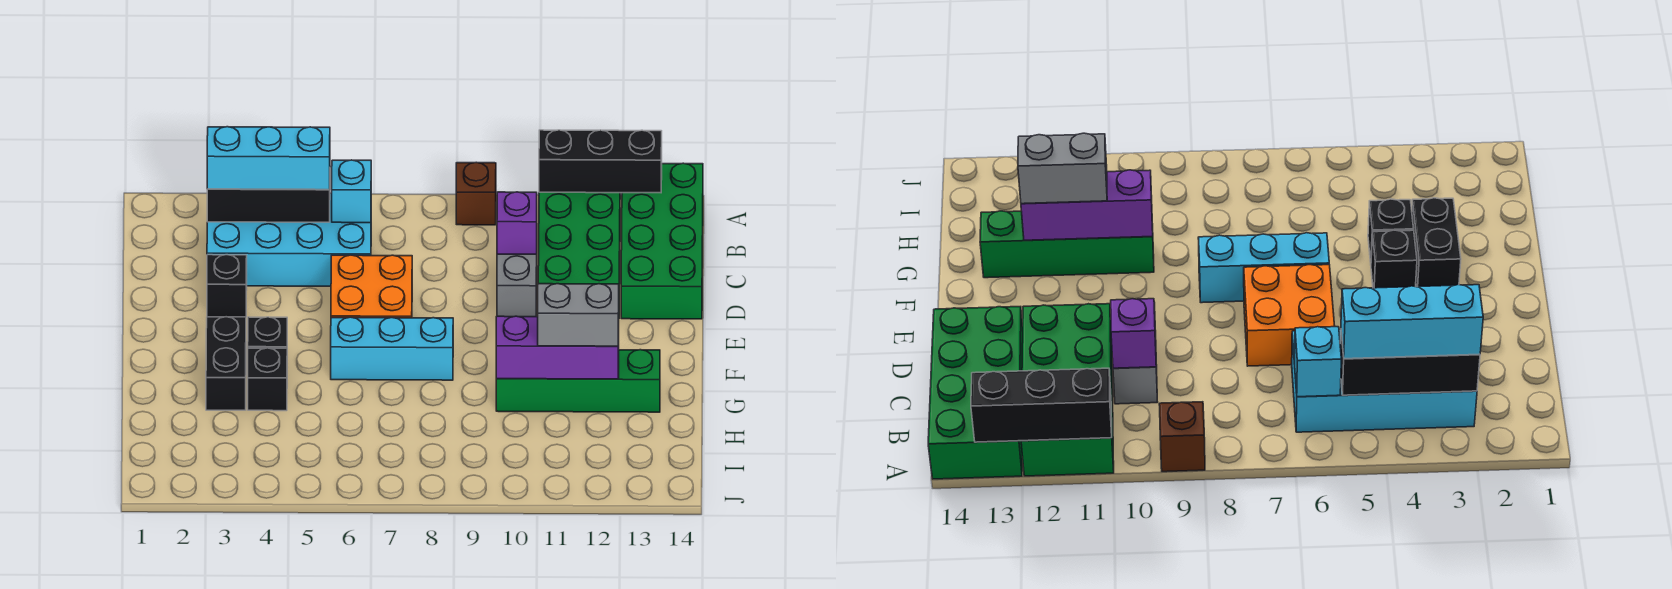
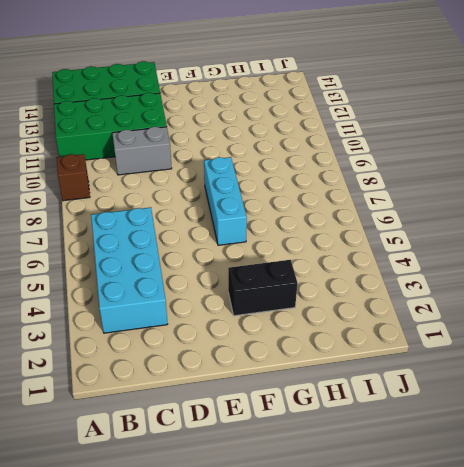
none -> black 1x1 brick [207,255,247,317]
none -> orange 2x2 brick [331,255,412,318]
none -> black 1x1 brick [248,317,287,348]

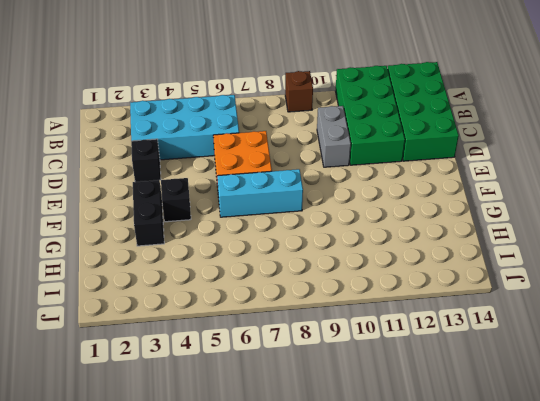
none -> black 1x1 brick [248,348,287,411]
none -> green 1x4 brick [496,350,660,412]
none -> black 1x3 brick [539,130,662,193]

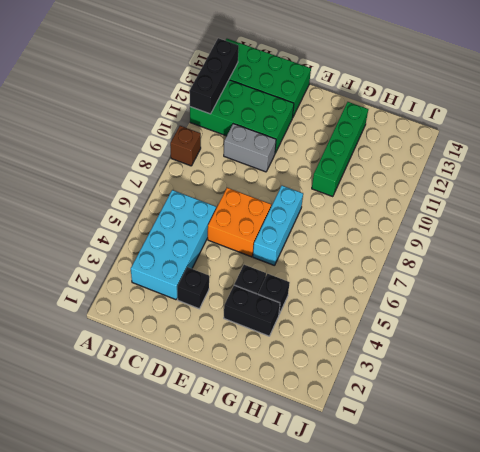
none -> black 1x3 brick [207,189,330,222]
none -> cyan 1x1 brick [332,160,371,223]
none -> purple 1x1 brick [497,192,537,254]

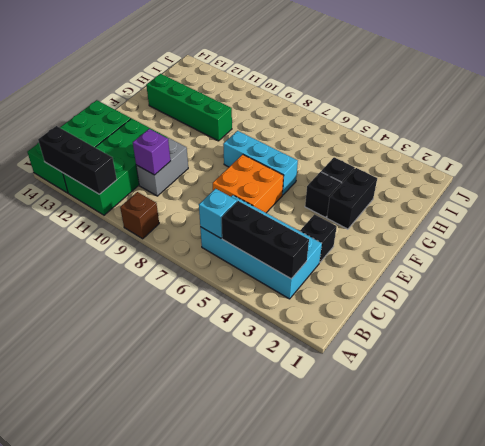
none -> purple 1x3 brick [496,316,619,379]
none -> cyan 1x3 brick [207,127,330,190]
none -> grey 1x2 brick [538,284,619,346]

